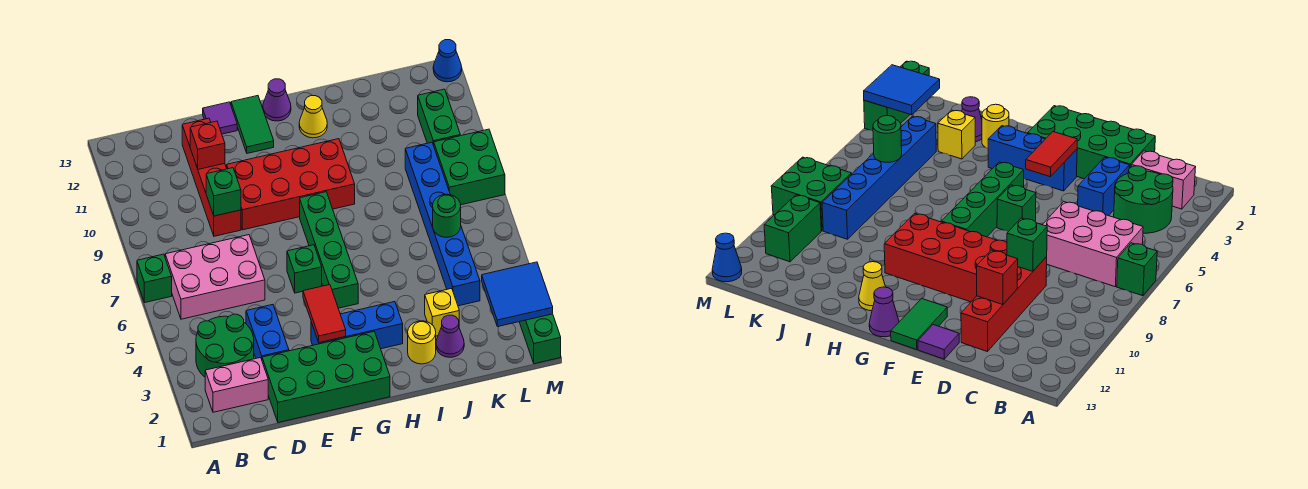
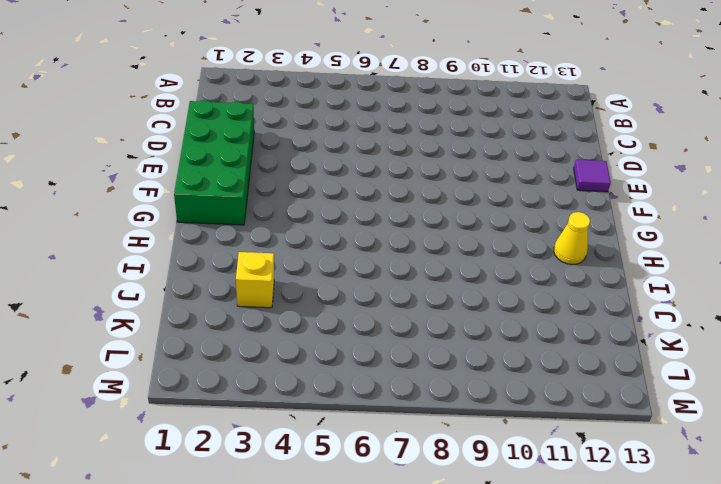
none -> green 1x1 brick [137,254,172,302]
none -> pink 1x2 brick [205,358,268,412]
none -> green 2x2 round brick [196,314,254,377]

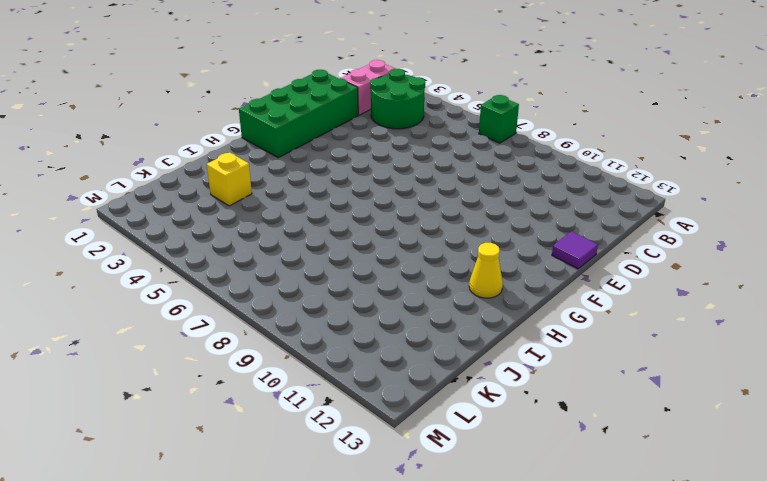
none -> pink 2x3 brick [165,235,265,319]
none -> blue 1x2 brick [246,305,289,359]
none -> red 1x4 brick [182,118,241,236]

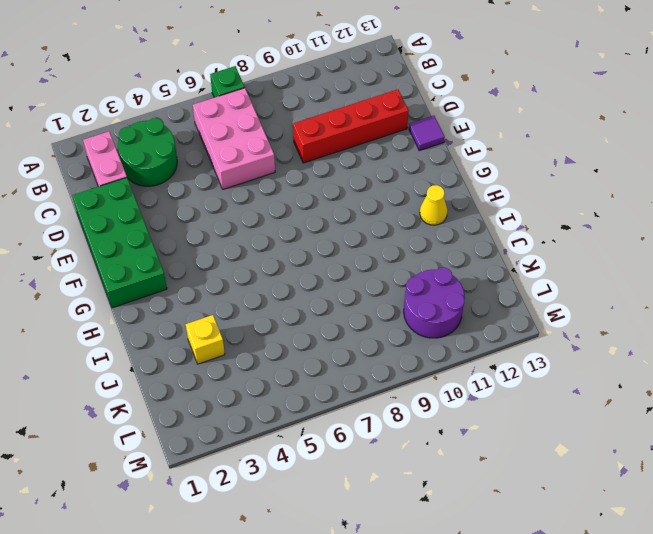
purple 2x2 round brick [404,267,465,338] -> green 1x2 brick [418,89,460,145]
none -> blue 1x2 brick [246,305,289,359]
none -> red 2x4 brick [227,139,355,230]
none -> blue 1x3 brick [311,302,403,349]

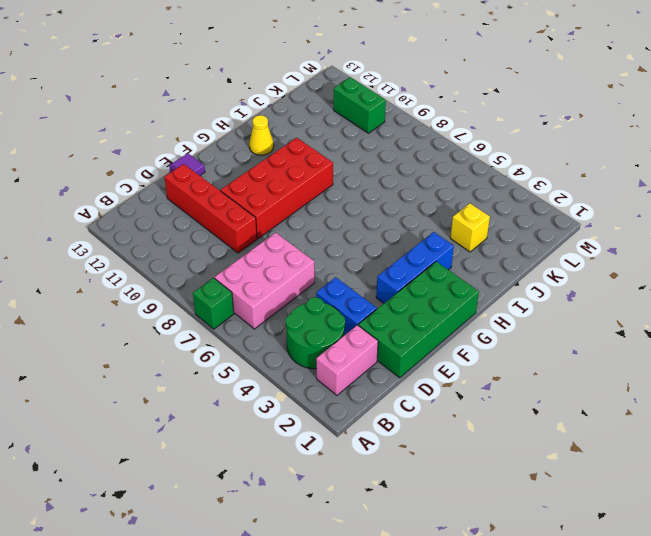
none -> green 1x1 brick [287,245,322,293]
none -> green 1x2 tile [231,96,274,153]
none -> green 1x4 brick [300,192,358,308]

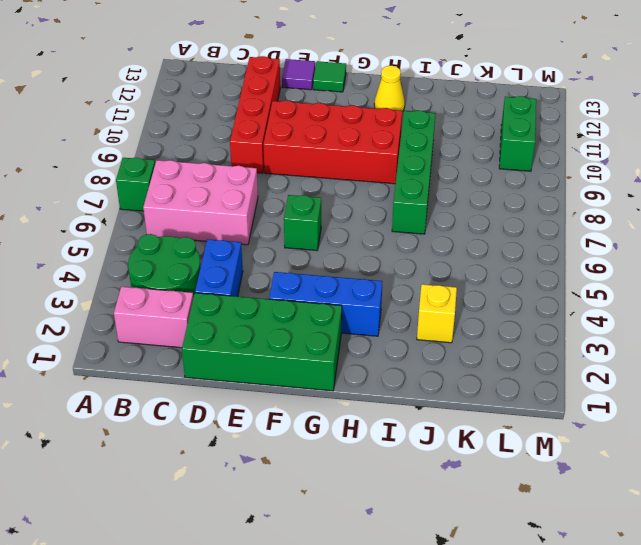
green 1x1 tile [313,61,346,92] -> green 1x2 tile [231,96,274,153]
green 1x4 brick [392,110,436,234] -> green 1x4 brick moved to [300,192,358,308]
none -> purple 1x1 cone [263,79,291,121]
none -> yellow 1x1 round brick [408,321,436,364]
none -> purple 1x1 cone [436,315,464,357]

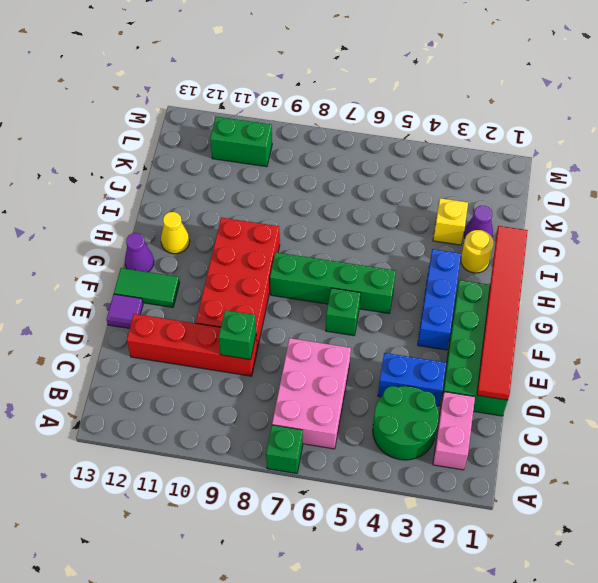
red 1x6 tile [477,226,528,400] -> none
none -> blue 1x6 brick [405,142,480,306]
none -> green 2x2 brick [434,129,505,205]
none -> green 1x3 brick [520,314,561,364]

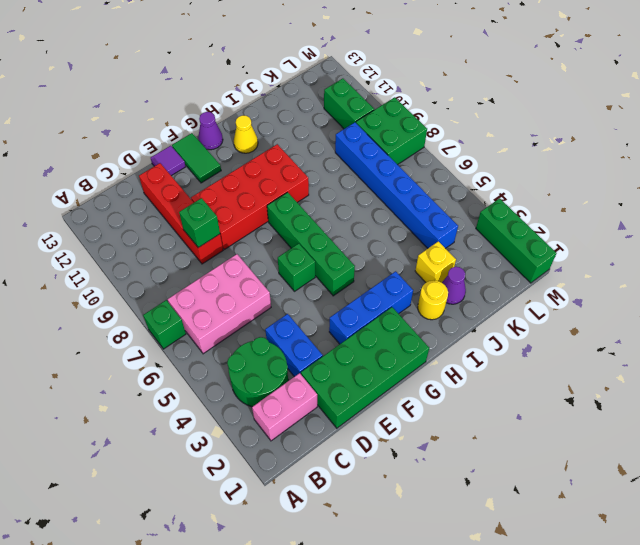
none -> blue 1x1 cone [433,40,462,82]
none -> red 1x1 brick [190,121,225,169]
none -> red 1x2 tile [303,285,346,343]

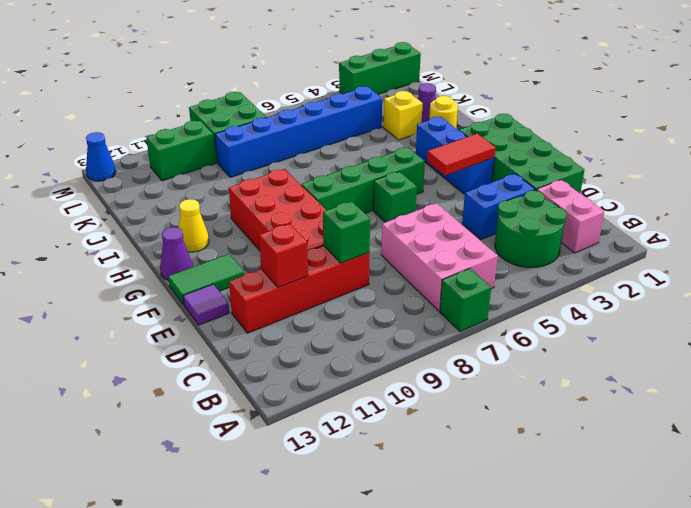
none -> green 1x1 round brick [433,194,461,237]
none -> blue 2x2 tile [482,262,553,327]

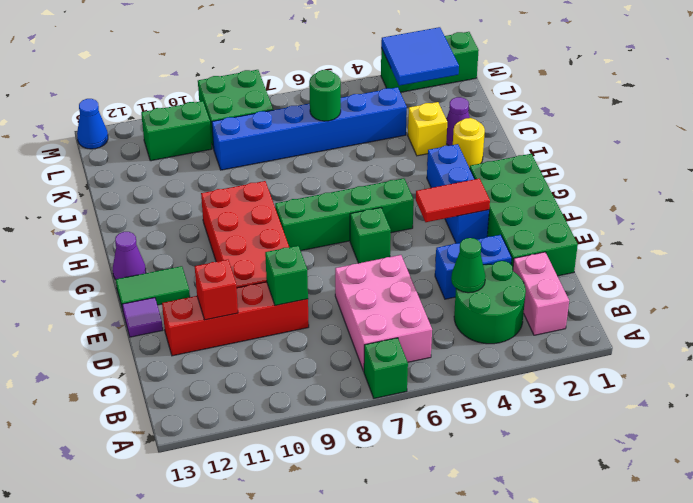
green 1x1 cone [451,238,485,293] -> none
none -> yellow 1x1 cone [299,96,327,138]

